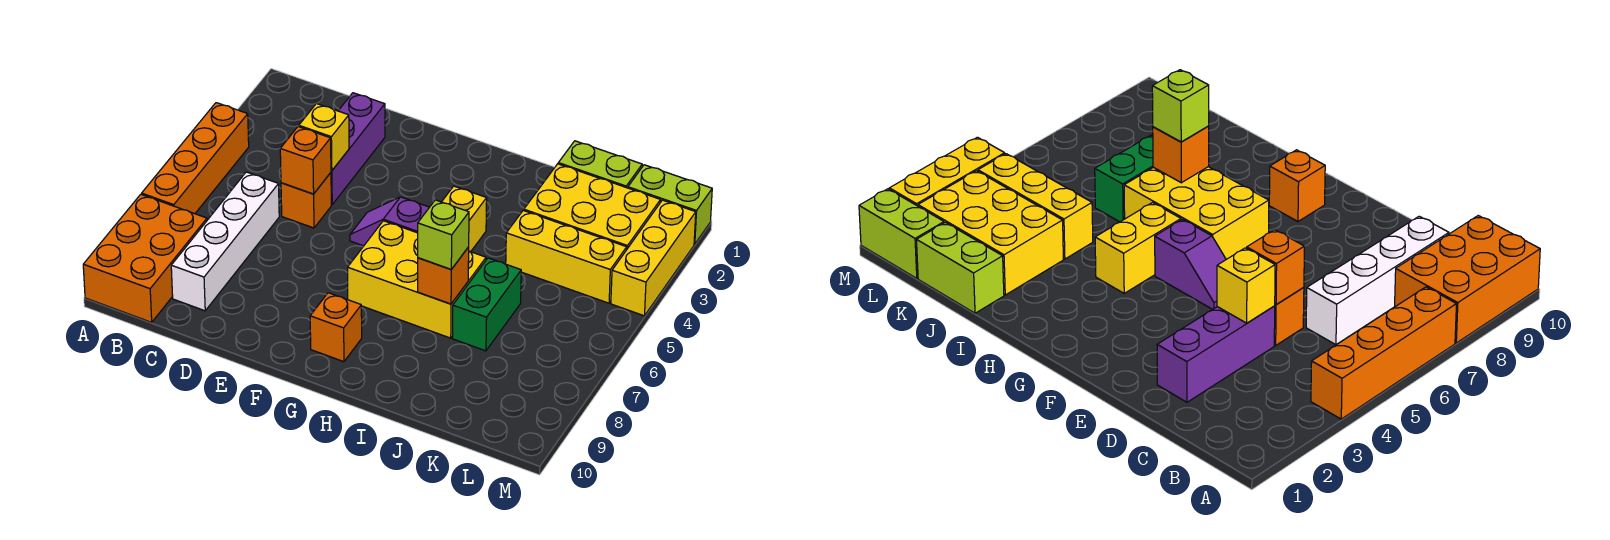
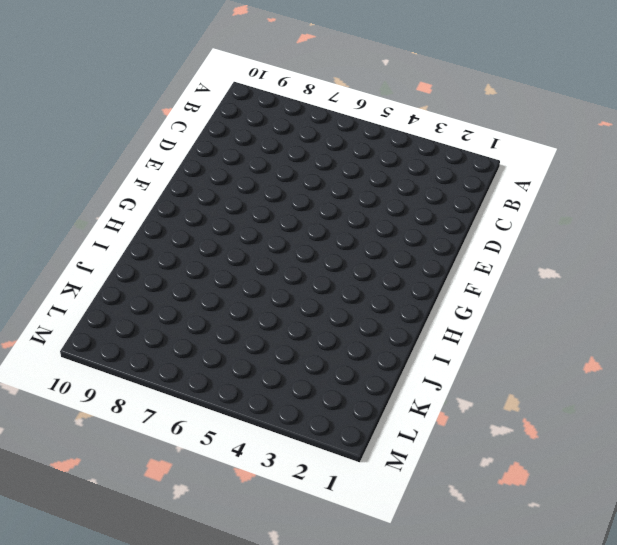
none -> orange 1x4 brick [142,103,249,214]
none -> orange 2x3 brick [83,194,207,322]
none -> white 1x4 brick [171,172,279,311]

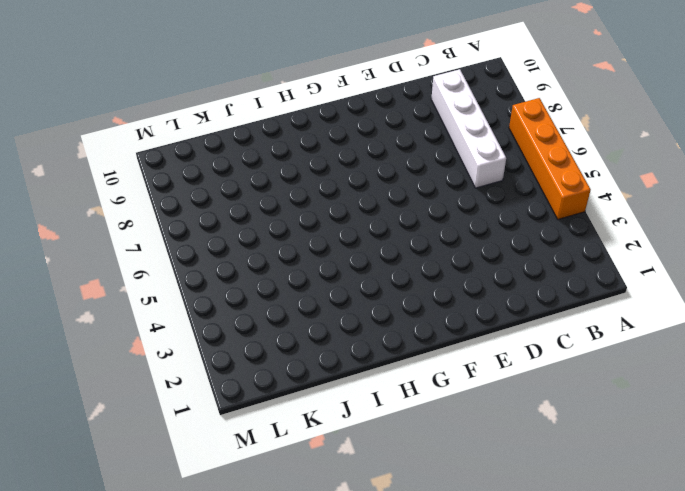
none -> orange 2x3 brick [83,194,207,322]
none -> purple 1x3 brick [331,93,385,205]
none -> orange 1x1 brick [281,173,331,228]

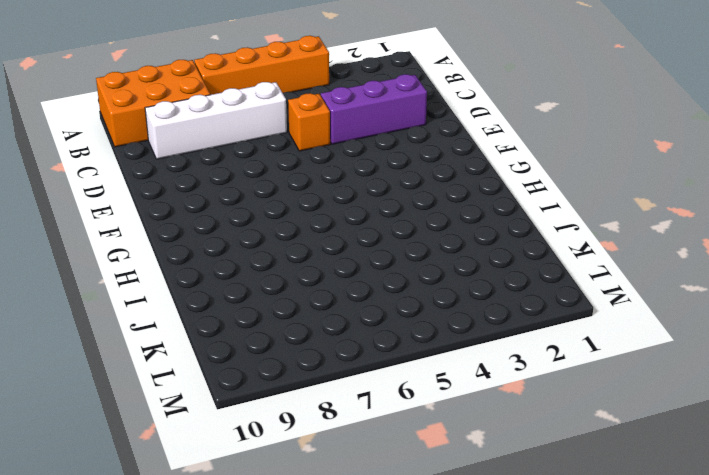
none -> purple 1x2 slope [350,197,429,246]
none -> yellow 2x3 brick [348,221,486,338]
none -> orange 1x1 brick [310,293,362,362]

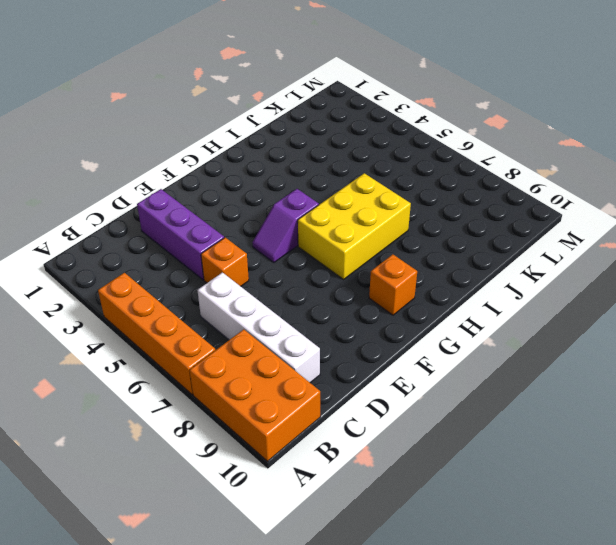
none -> yellow 1x2 brick [442,186,487,252]
none -> lime 1x2 brick [558,141,642,188]
none -> yellow 2x3 brick [524,164,661,249]

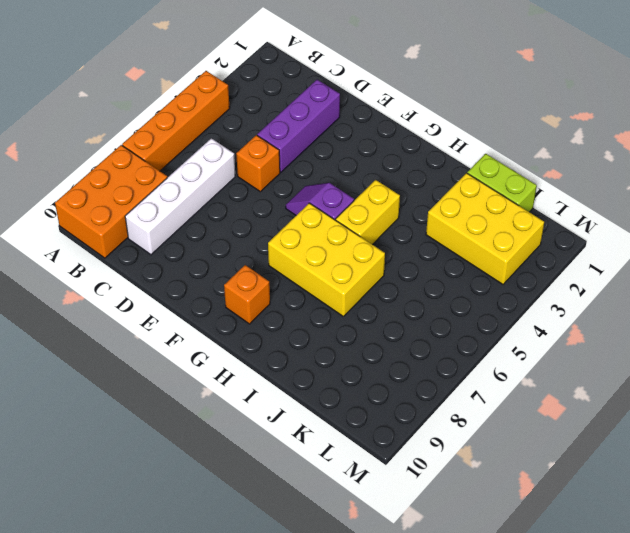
none -> yellow 1x3 brick [506,211,627,303]
none -> green 1x2 brick [452,258,521,351]
none -> lime 1x2 brick [628,165,712,244]

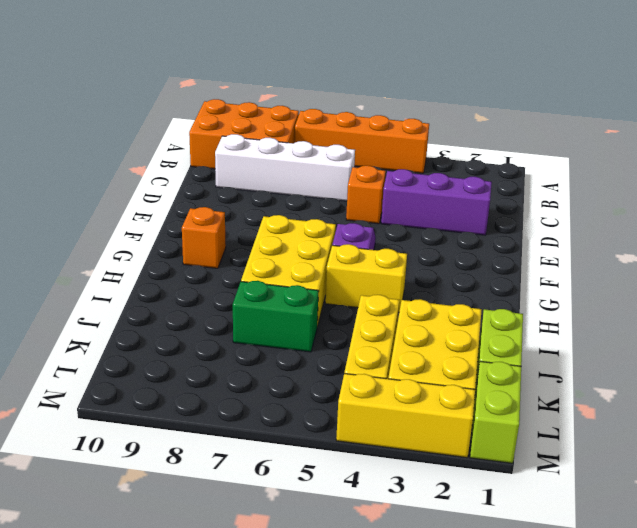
none -> yellow 1x1 brick [299,104,349,171]
none -> orange 1x1 brick [280,127,331,194]
none -> orange 1x1 brick [418,247,469,304]

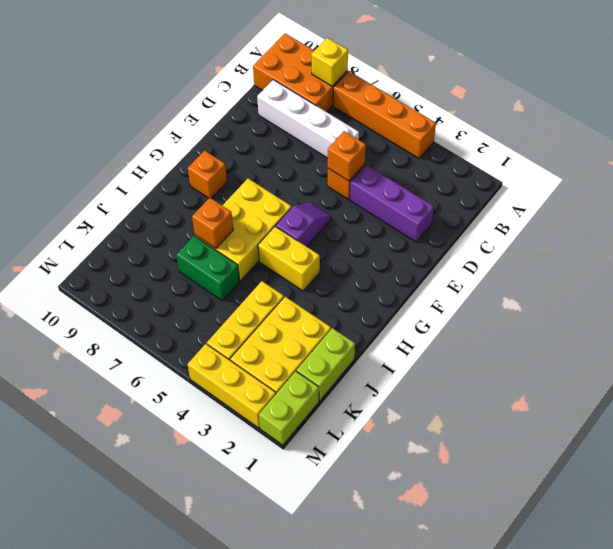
yellow 1x1 brick [311,38,348,86] -> yellow 1x1 brick moved to [299,104,349,171]
none -> lime 1x1 brick [418,200,469,269]

